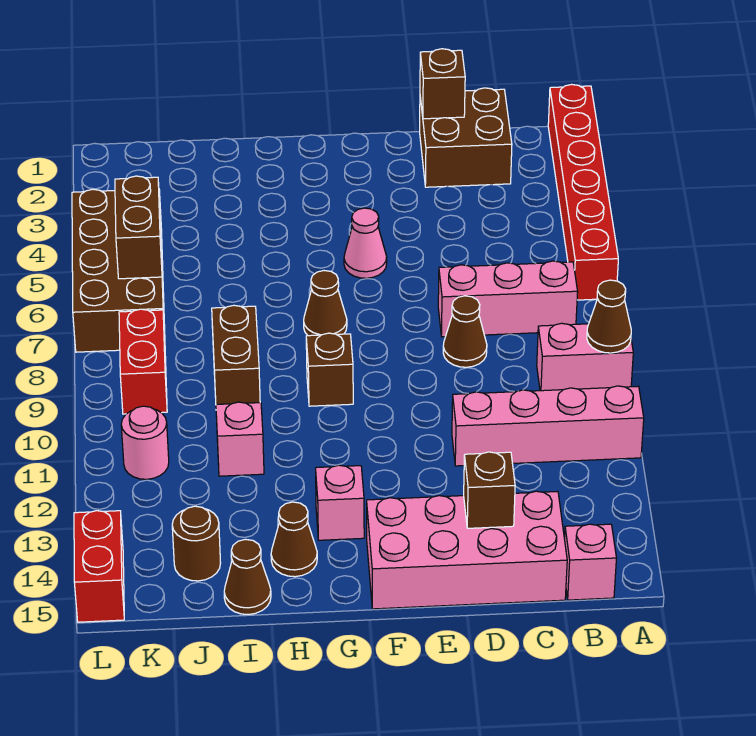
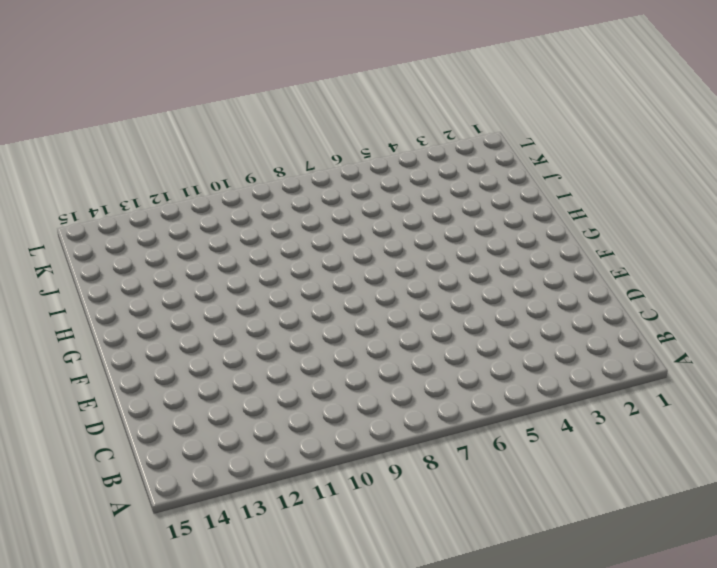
none -> red 1x6 brick [548,84,618,300]
none -> pink 1x2 brick [537,323,633,391]
none -> pink 1x4 brick [452,386,644,466]

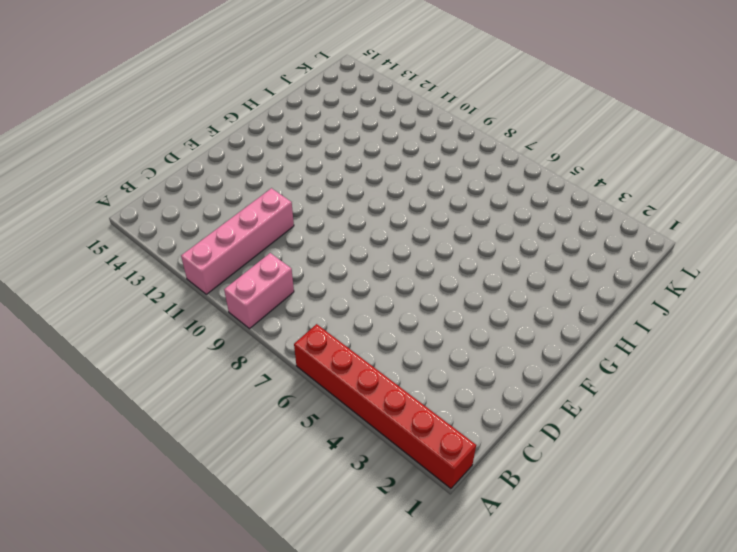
none -> pink 1x3 brick [438,261,578,337]
none -> pink 1x1 brick [565,524,616,600]
none -> brown 2x2 brick [420,88,512,187]

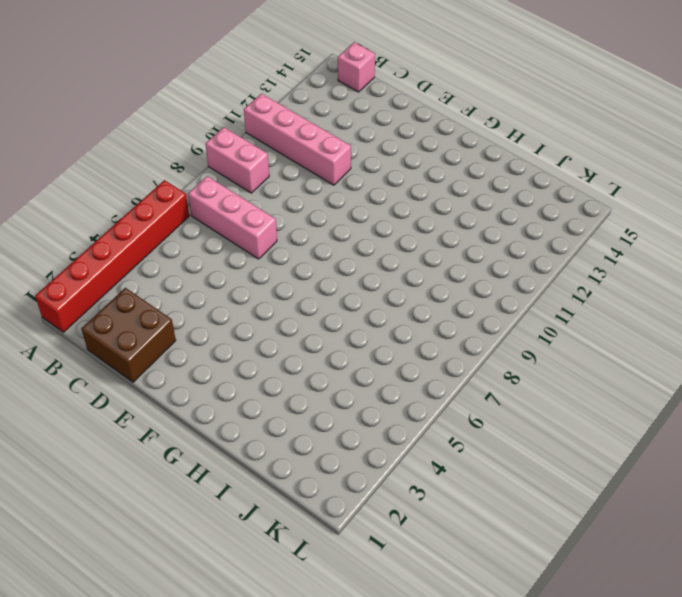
none -> pink 2x4 brick [367,491,567,609]
none -> brown 1x1 cone [443,296,487,367]
none -> pink 1x1 cone [344,208,387,278]

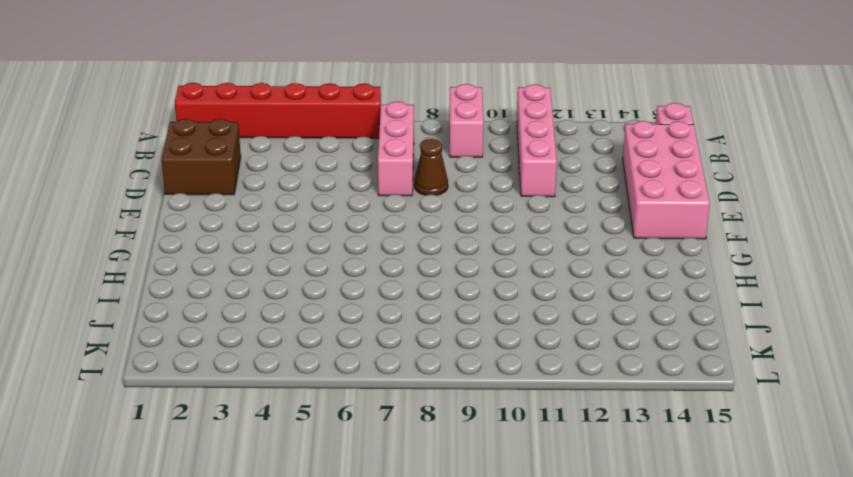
none -> pink 1x1 cone [344,208,387,278]
none -> brown 1x1 cone [304,271,347,336]
none -> brown 1x1 brick [306,333,353,406]

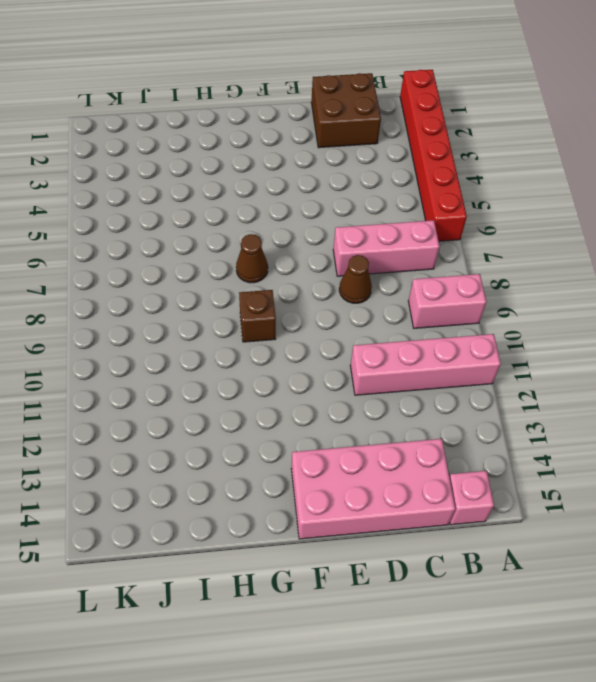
none -> pink 1x1 cone [344,208,387,278]
none -> pink 1x1 brick [316,465,364,540]
none -> brown 1x1 cone [271,502,317,577]

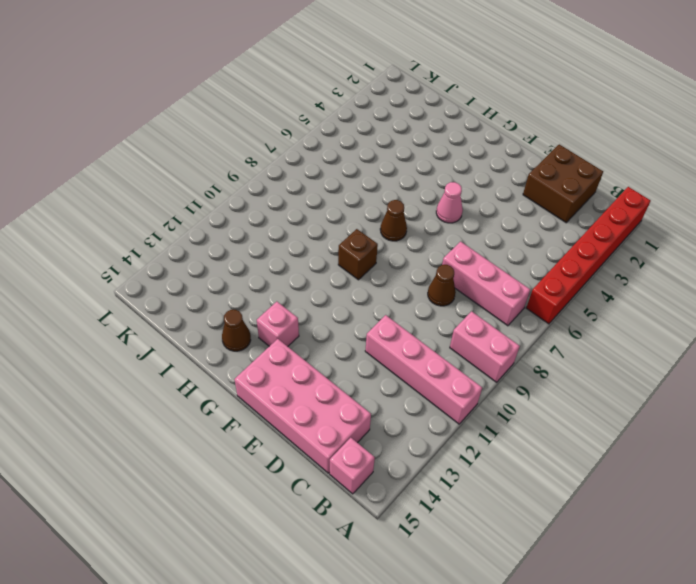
none -> brown 1x2 brick [212,305,260,404]
none -> pink 1x1 brick [216,402,264,476]
none -> brown 1x1 cone [224,539,271,615]

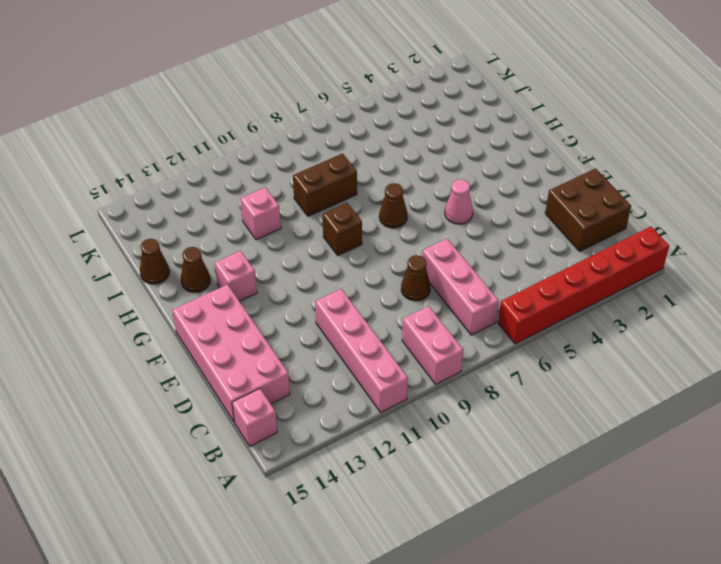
none -> brown 1x1 round brick [172,506,221,581]
none -> brown 2x4 brick [72,189,165,352]
none -> red 1x2 brick [119,309,167,414]

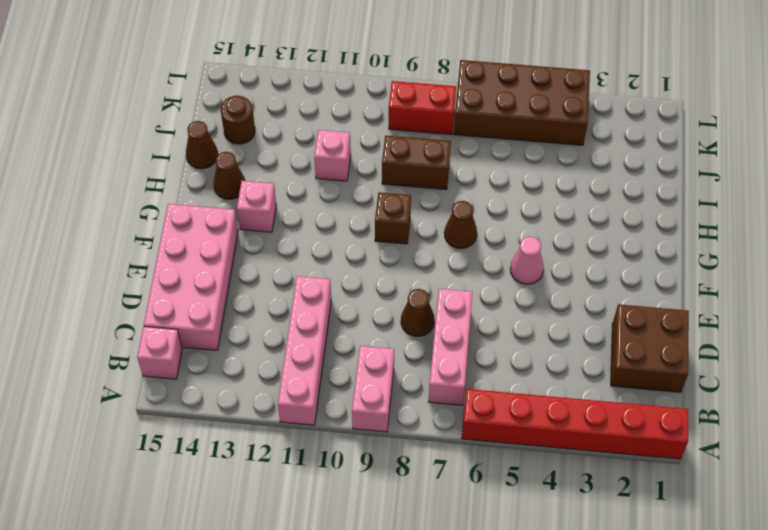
none -> pink 1x1 round brick [121,406,169,479]
none -> red 1x2 brick [74,511,124,622]
none -> brown 1x1 cone [587,280,631,353]

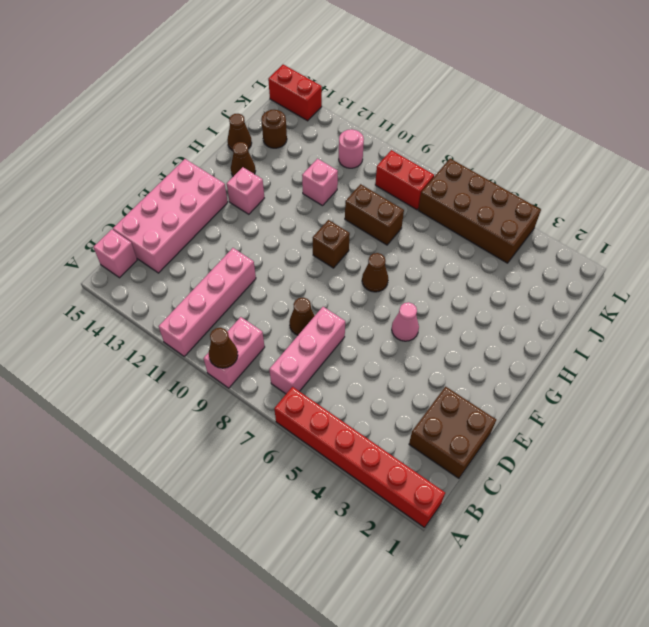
none -> brown 1x1 brick [420,49,465,119]
none -> brown 1x1 brick [464,452,515,528]
none -> brown 1x2 brick [115,176,162,279]

